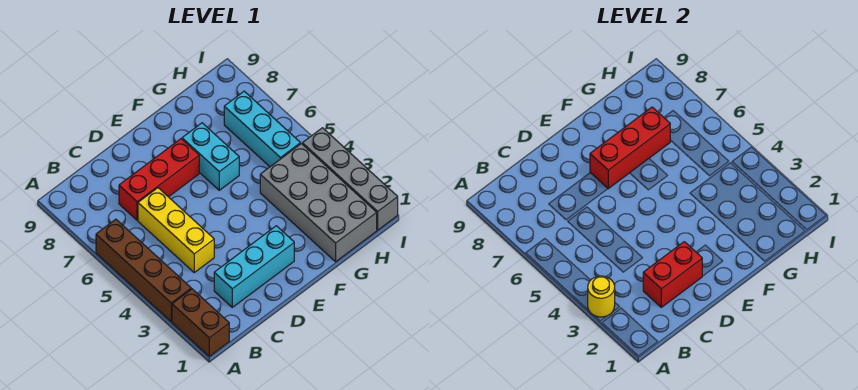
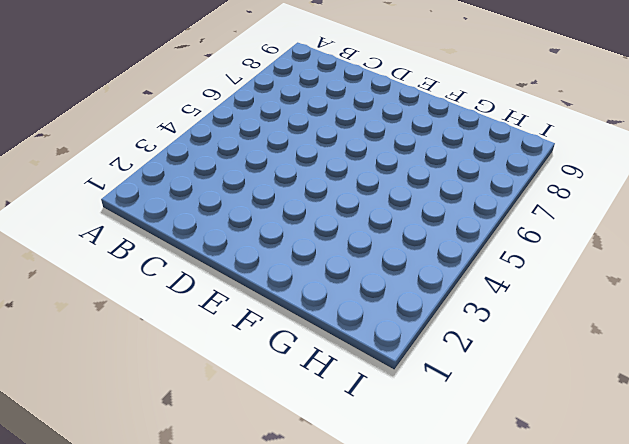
none -> brown 1x2 brick [172,289,229,356]
none -> brown 1x4 brick [96,219,191,322]
none -> cyan 1x3 brick [214,226,294,307]

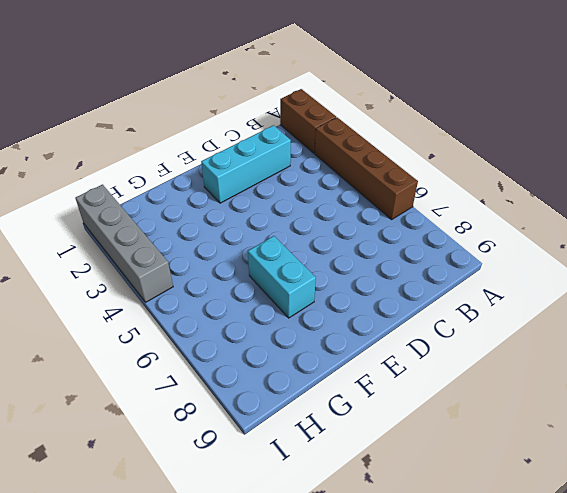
none -> yellow 1x3 brick [138,188,214,272]
none -> red 1x3 brick [119,139,199,220]
none -> grey 2x4 brick [260,144,377,262]

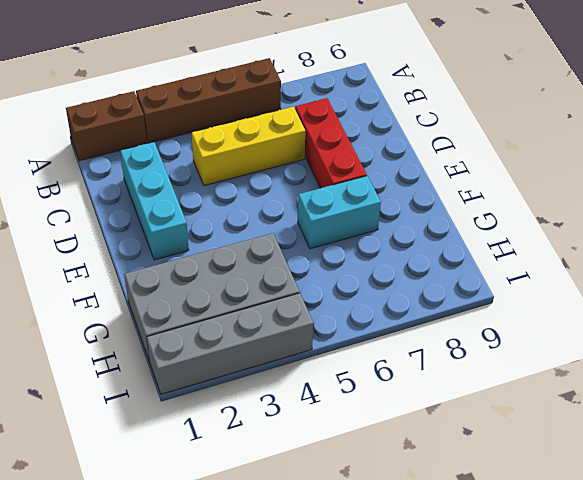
none -> cyan 1x3 brick [224,91,300,167]
none -> yellow 1x1 round brick [588,276,615,317]
none -> red 1x2 brick [643,242,702,307]

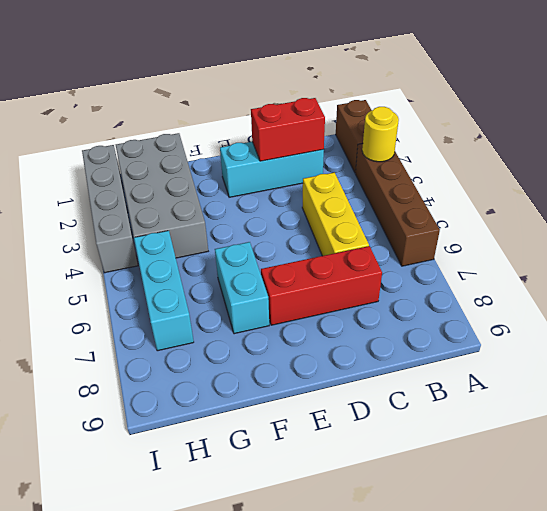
none -> red 1x3 brick [590,107,670,189]

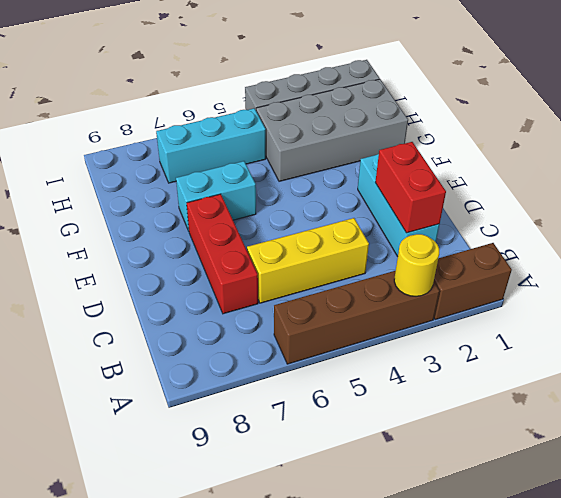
none -> red 1x3 brick [590,107,670,189]

